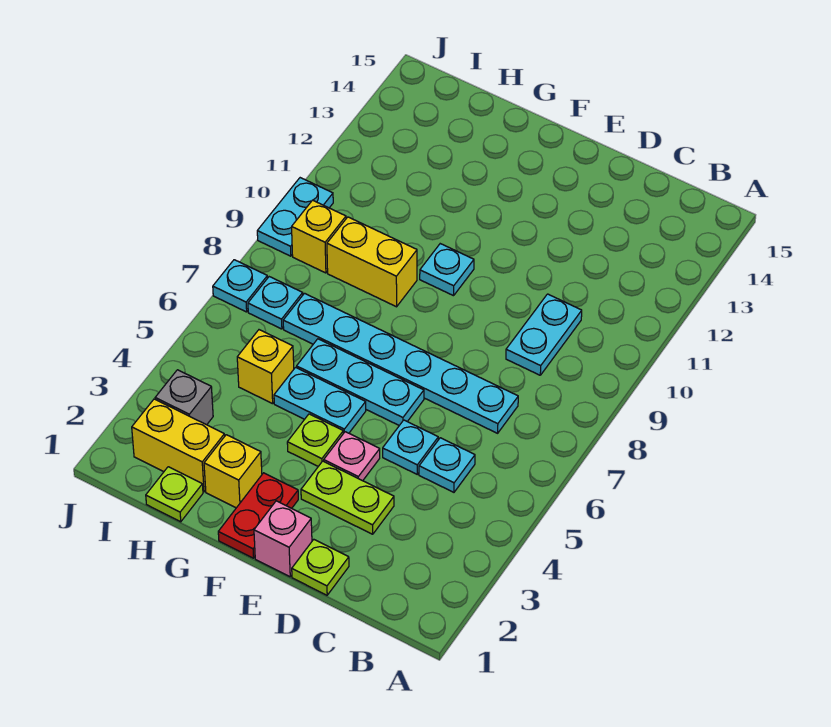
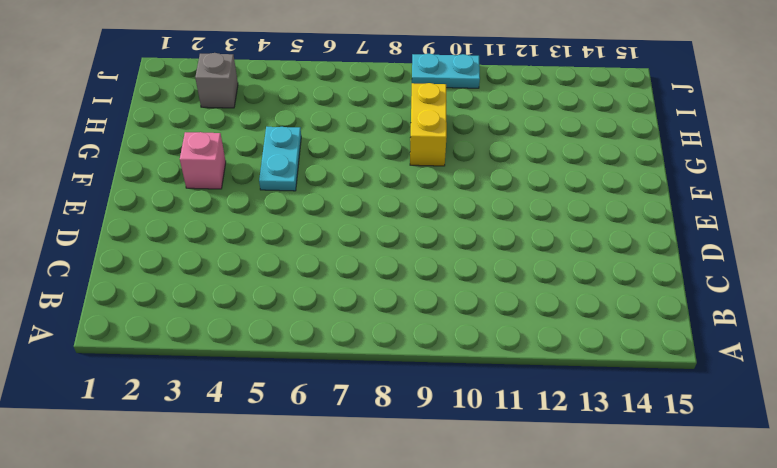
pink 1x1 brick [180,132,226,189] -> pink 1x1 brick moved to [254,501,312,577]
none -> cyan 1x1 plate [419,438,475,492]
none -> cyan 1x6 plate [283,293,518,433]
none -> cyan 1x2 plate [506,294,582,375]

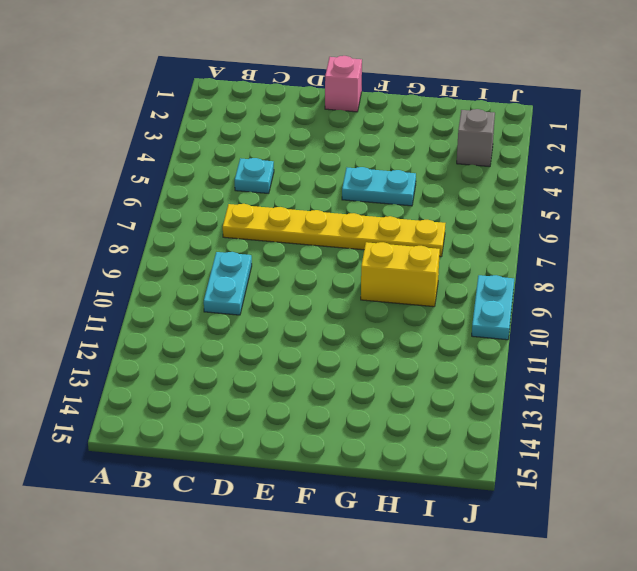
yellow 1x6 plate [223,204,445,257] -> cyan 1x6 plate [283,293,518,433]
none -> lime 1x1 plate [292,540,349,595]
none -> lime 1x2 plate [301,461,394,534]
none -> cyan 1x1 plate [383,420,438,474]

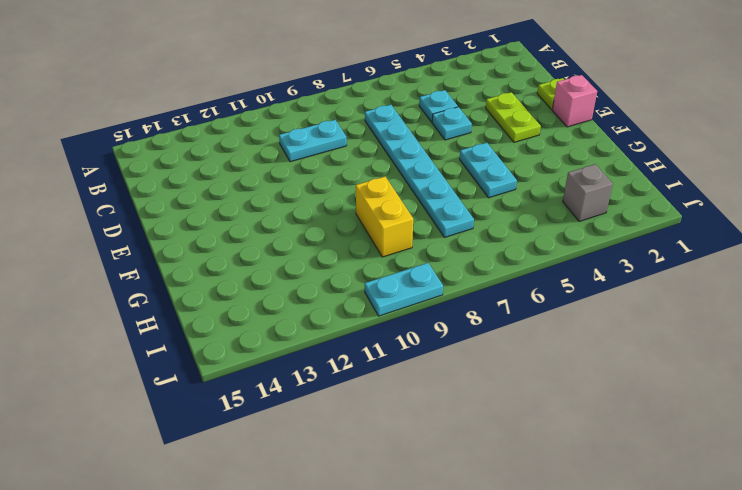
none -> pink 1x1 plate [324,432,380,481]
none -> cyan 1x3 plate [297,339,424,425]
none -> red 1x2 plate [218,473,298,558]

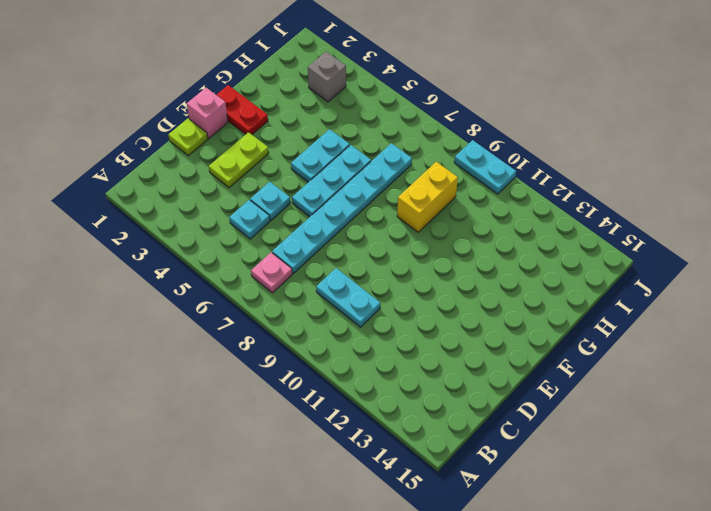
pink 1x1 plate [251,252,292,293] -> pink 1x1 plate moved to [324,432,380,481]
none -> lime 1x1 plate [287,414,343,466]
none -> cyan 1x1 plate [420,244,474,296]
none -> yellow 1x1 brick [204,435,262,508]

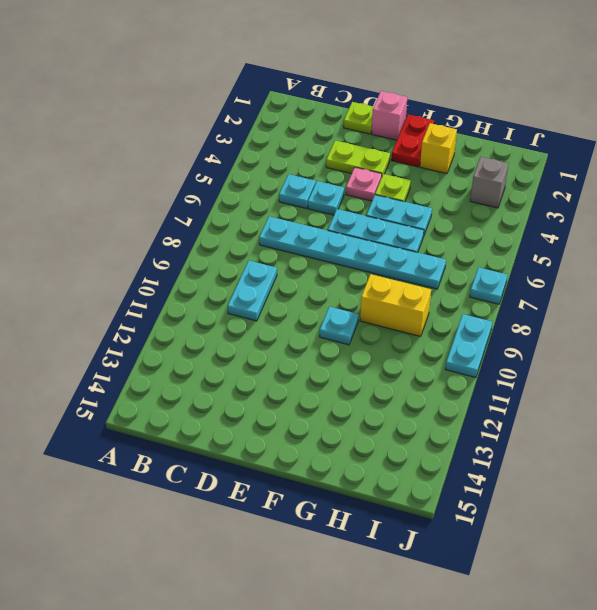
none -> lime 1x1 plate [146,467,203,522]
none -> yellow 1x2 brick [132,399,225,492]
none -> yellow 1x1 brick [237,330,294,404]

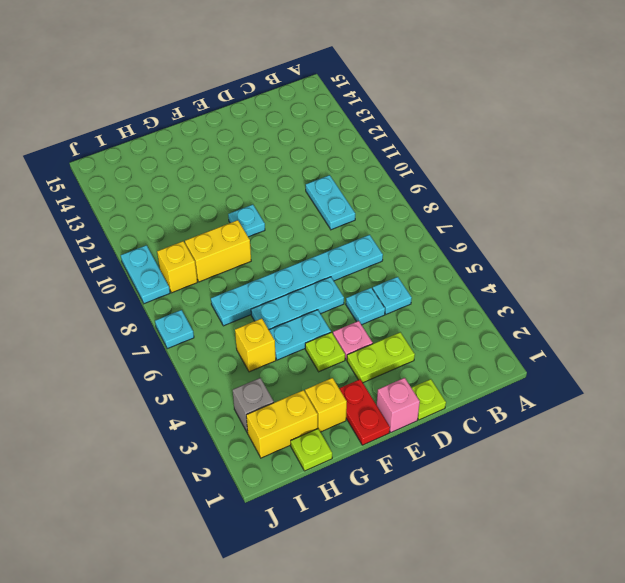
none -> cyan 1x1 plate [248,277,303,329]

